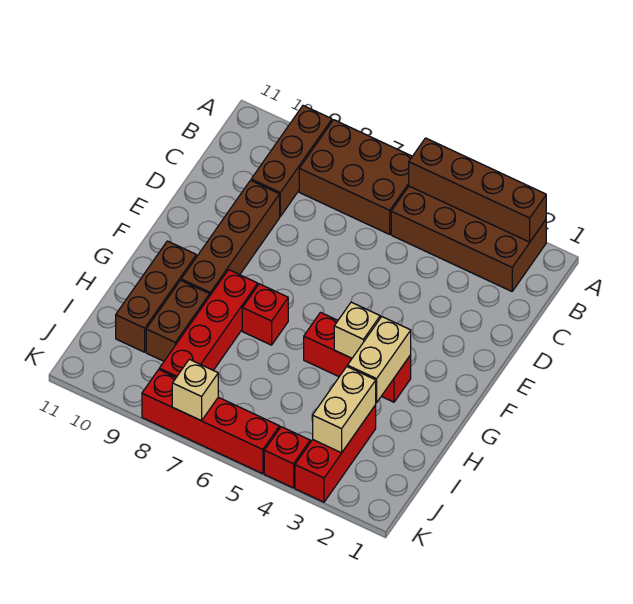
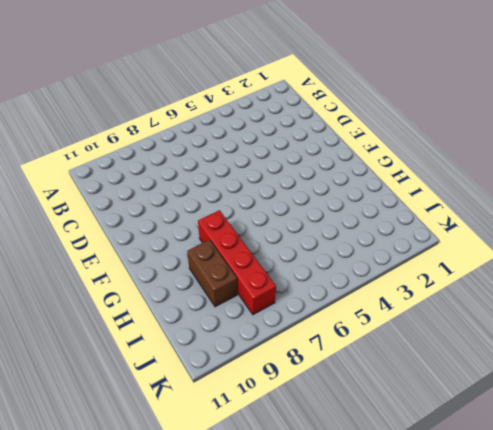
none -> brown 2x4 brick [391,186,546,291]
none -> brown 2x3 brick [299,120,412,234]
none -> brown 1x3 brick [251,106,332,216]

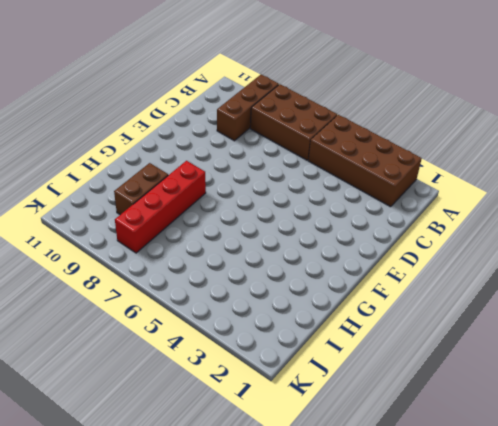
none -> brown 1x4 brick [181,180,280,295]
none -> red 1x3 brick [304,312,411,402]
none -> red 1x1 brick [242,284,288,345]

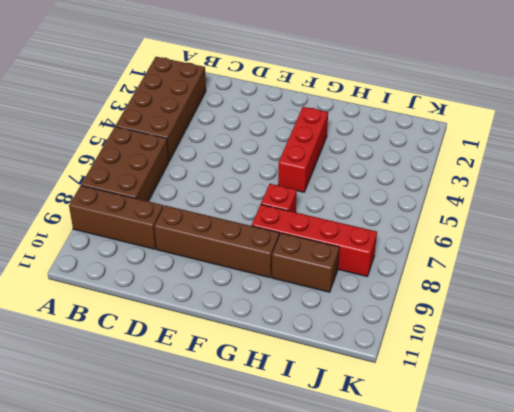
none -> brown 1x3 brick [116,241,196,352]
none -> red 1x3 brick [295,405,376,502]
none -> red 1x1 brick [264,427,310,488]

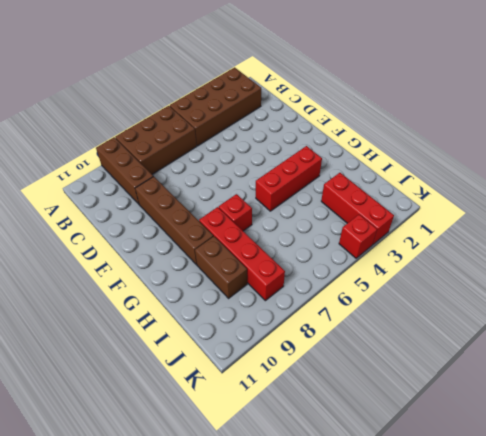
none -> brown 1x3 brick [116,241,196,352]
none -> red 1x4 brick [142,370,280,474]
none -> brown 1x4 brick [409,138,546,242]

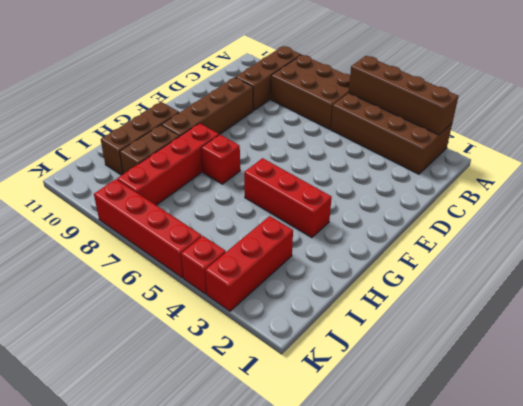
none -> tan 1x2 brick [348,317,411,403]
none -> tan 1x1 brick [334,302,380,358]
none -> tan 1x2 brick [313,367,376,453]

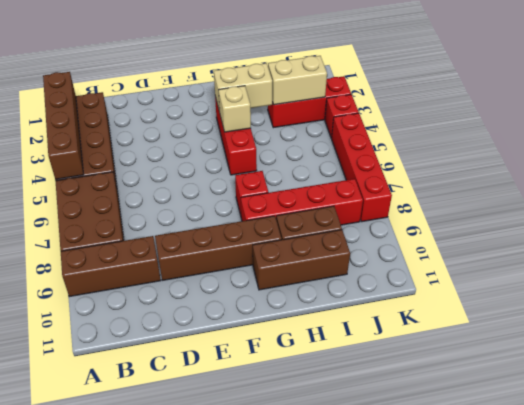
none -> tan 1x1 brick [172,359,218,421]

